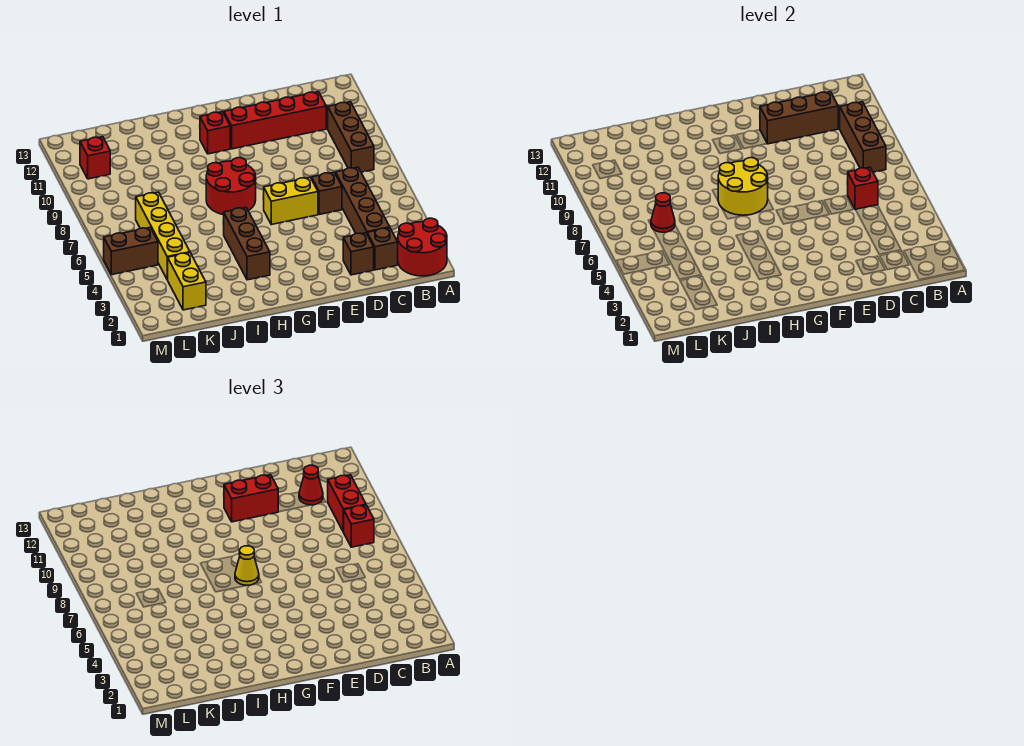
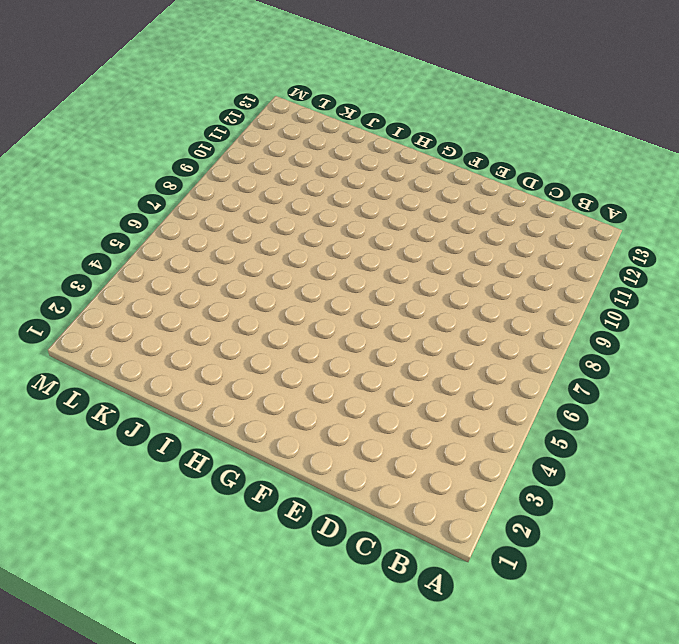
none -> red 2x2 round brick [398,218,447,276]
none -> brown 1x3 brick [328,102,374,173]
none -> brown 1x1 brick [367,228,398,270]

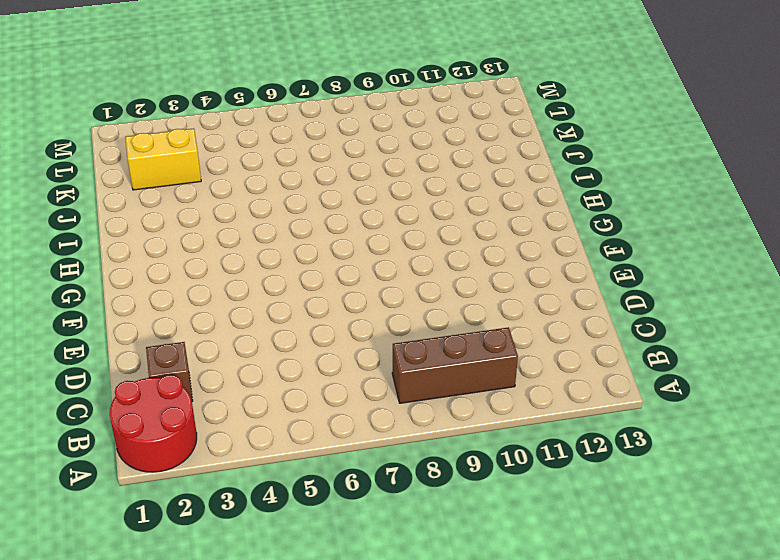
none -> brown 1x4 brick [336,167,390,234]
none -> red 1x4 brick [224,92,326,149]
none -> brown 1x1 brick [343,233,374,275]

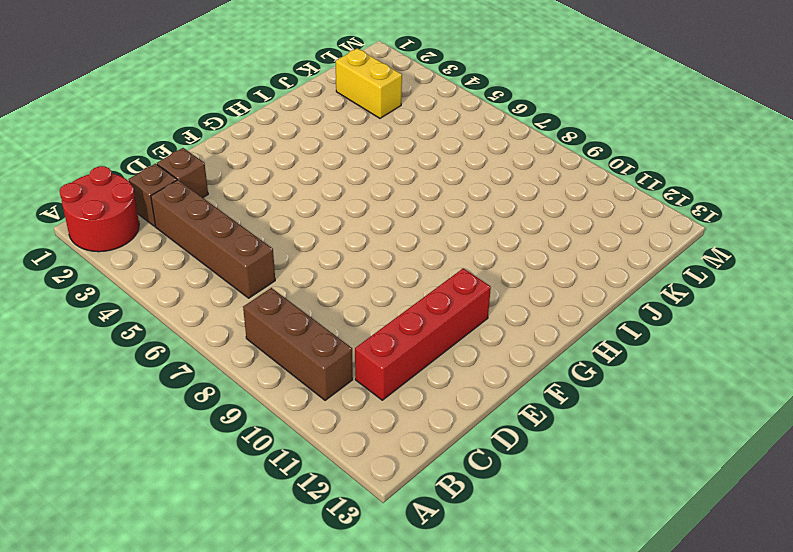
none -> brown 1x1 brick [312,172,342,215]
none -> yellow 1x2 brick [263,177,318,225]
none -> red 2x2 round brick [206,158,256,215]

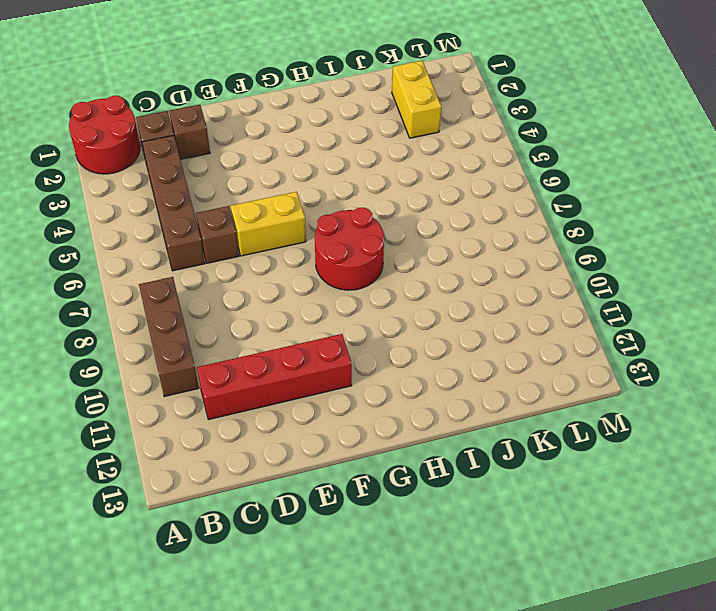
none -> red 1x1 brick [200,112,230,154]
none -> brown 1x3 brick [223,208,270,280]
none -> yellow 1x4 brick [136,192,190,279]

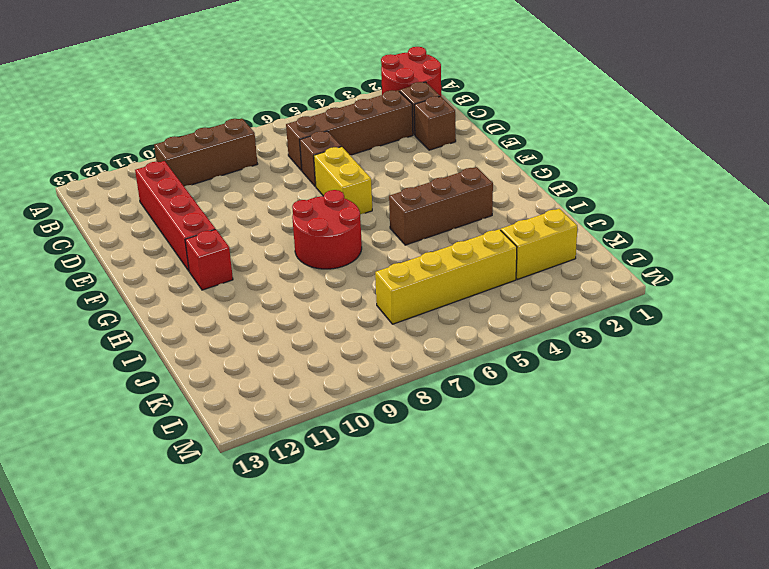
none -> brown 1x2 brick [104,228,158,275]
none -> red 1x1 brick [80,137,110,179]
none -> brown 1x3 brick [840,102,886,173]

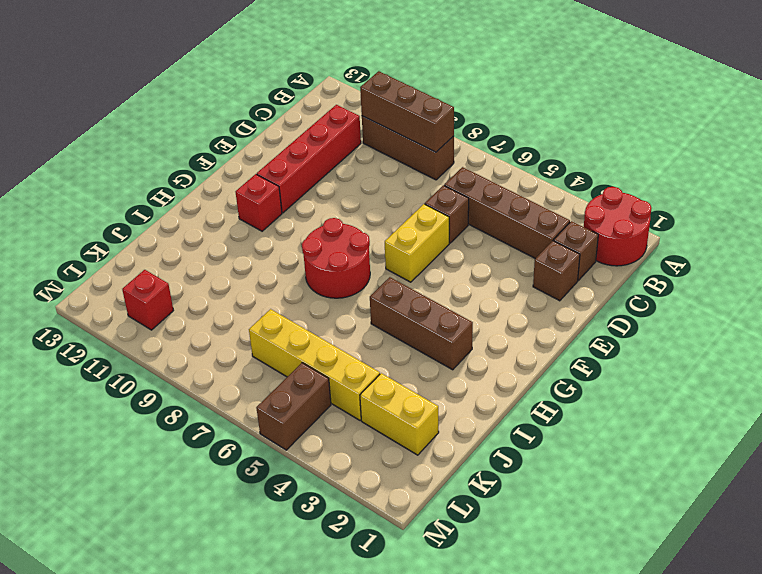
none -> red 1x1 brick [848,167,878,210]
none -> brown 1x3 brick [760,92,838,144]
none -> yellow 2x2 round brick [718,158,768,215]

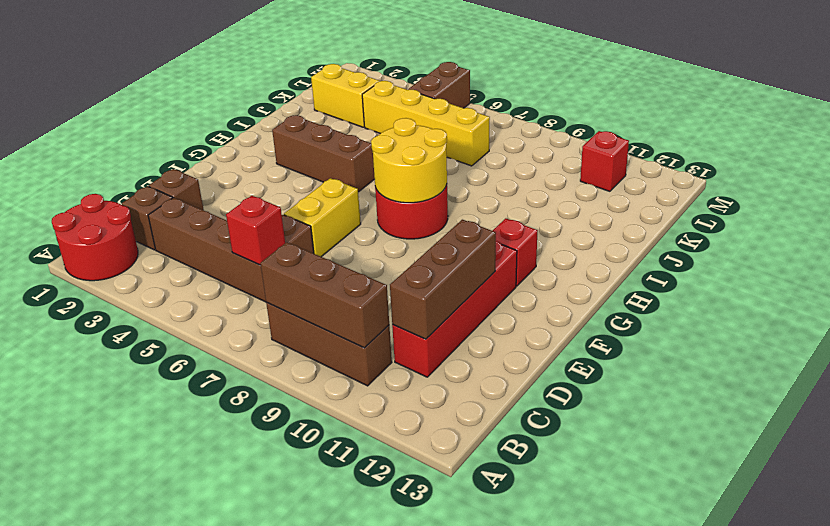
none -> red 1x1 cone [651,193,675,232]
none -> red 1x1 brick [344,505,374,547]
none -> red 1x2 brick [328,475,366,532]

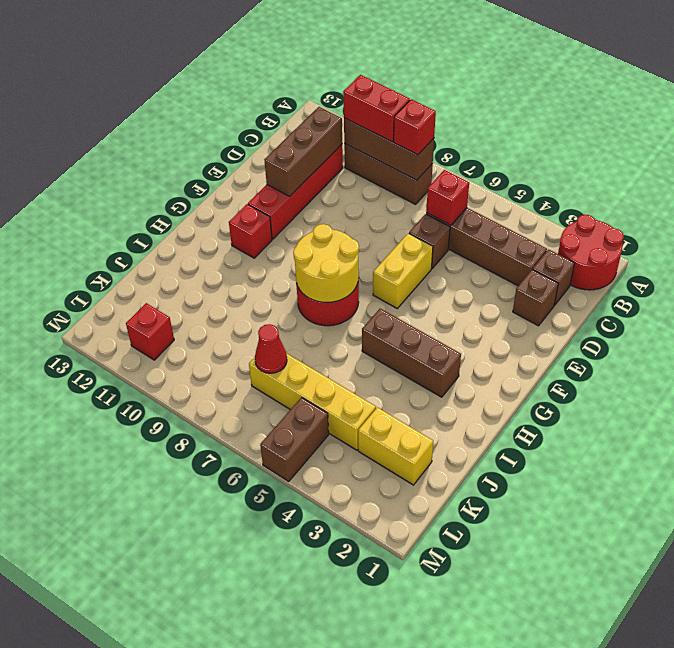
none -> red 1x1 cone [299,465,323,505]
none -> red 1x2 brick [224,475,278,522]
none -> yellow 1x1 cone [235,546,259,585]

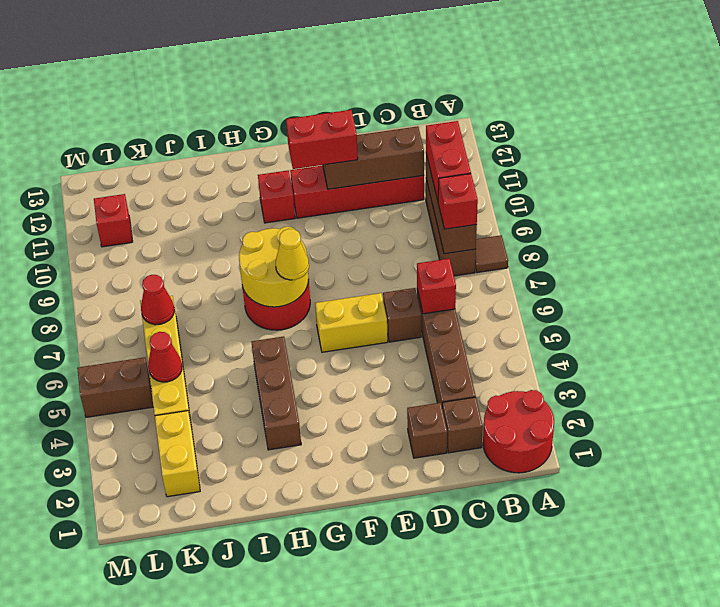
brown 1x1 tile [475,235,508,273] -> none
red 1x1 cone [148,332,182,382] -> red 1x1 cone moved to [299,465,323,505]

